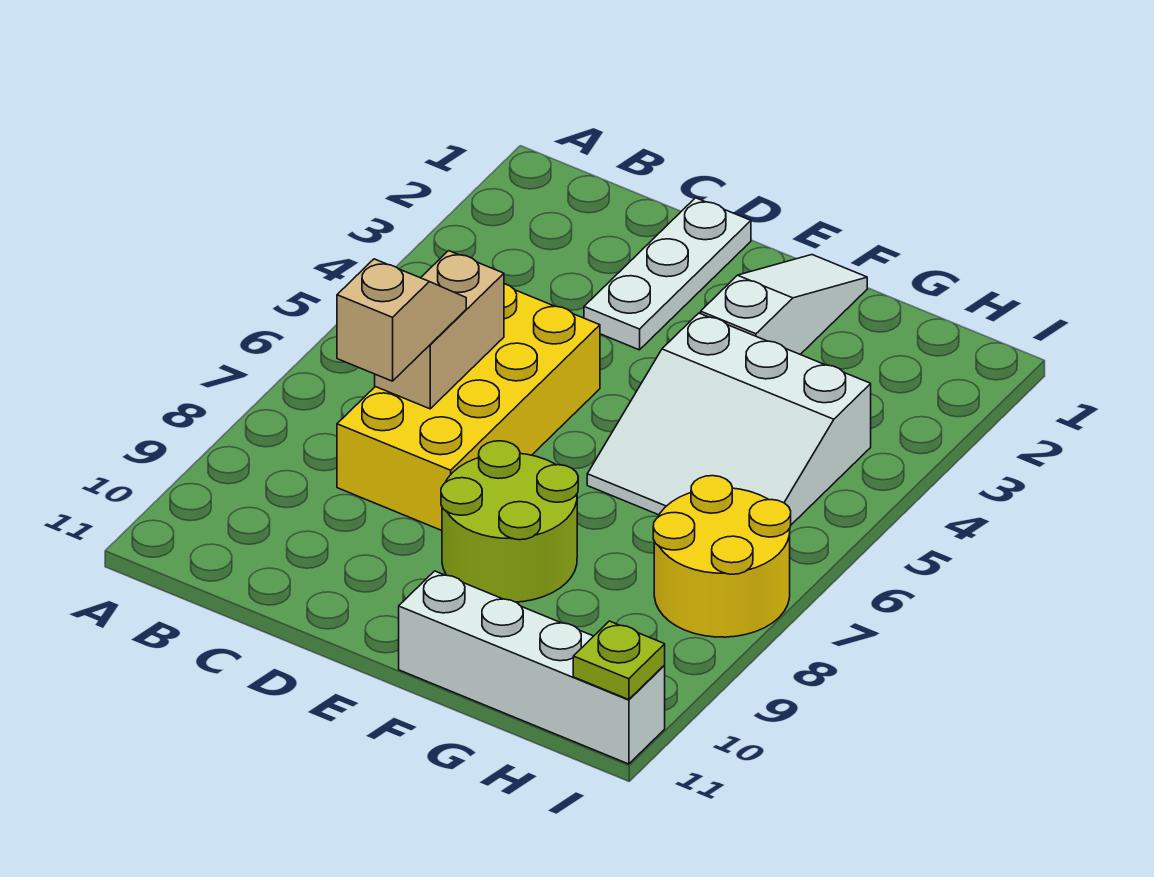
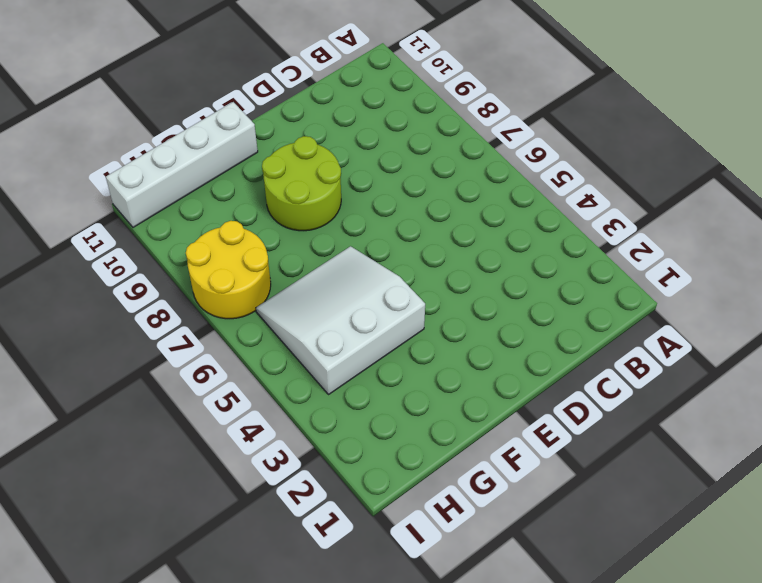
none -> yellow 2x4 brick [337,284,600,530]
none -> white 1x3 plate [584,198,751,350]

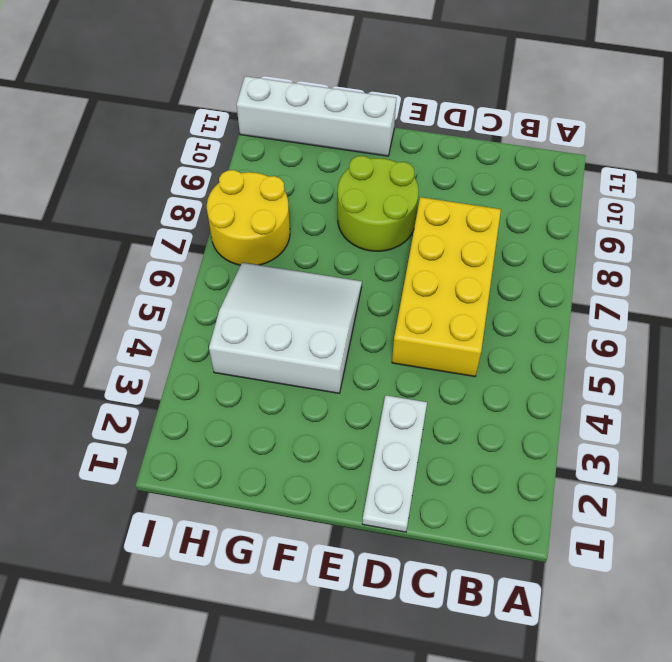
none -> white 1x3 slope [701,255,867,354]
none -> tan 1x2 brick [375,251,504,409]

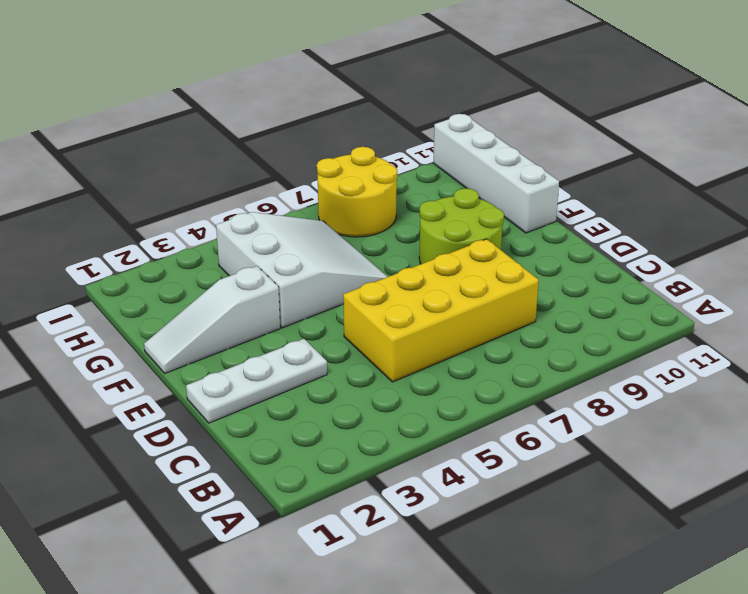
none -> tan 1x2 brick [375,251,504,409]
none -> lime 1x1 plate [573,621,665,700]

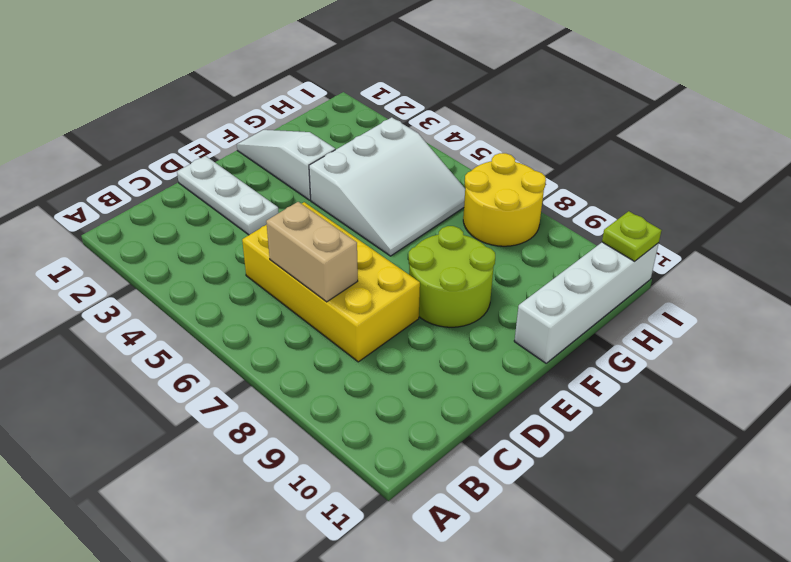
none -> tan 1x2 slope [337,259,466,381]

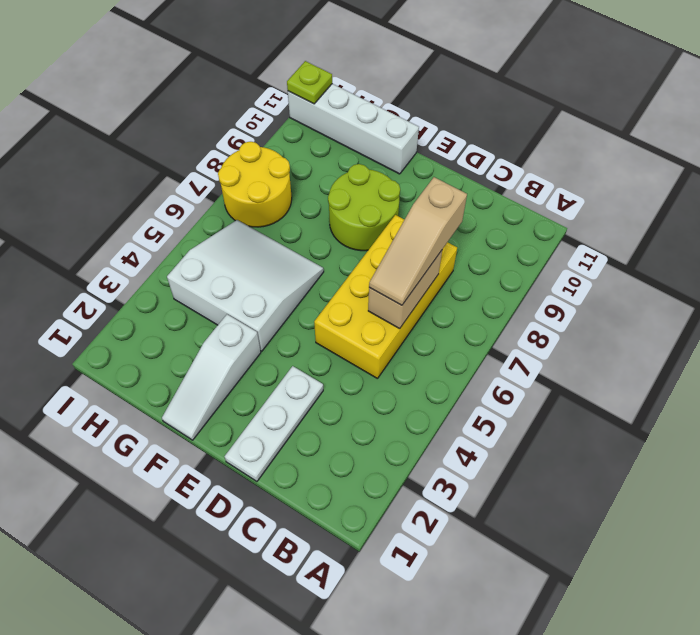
tan 1x3 slope [369,177,467,305] -> tan 1x2 slope [337,259,466,381]

